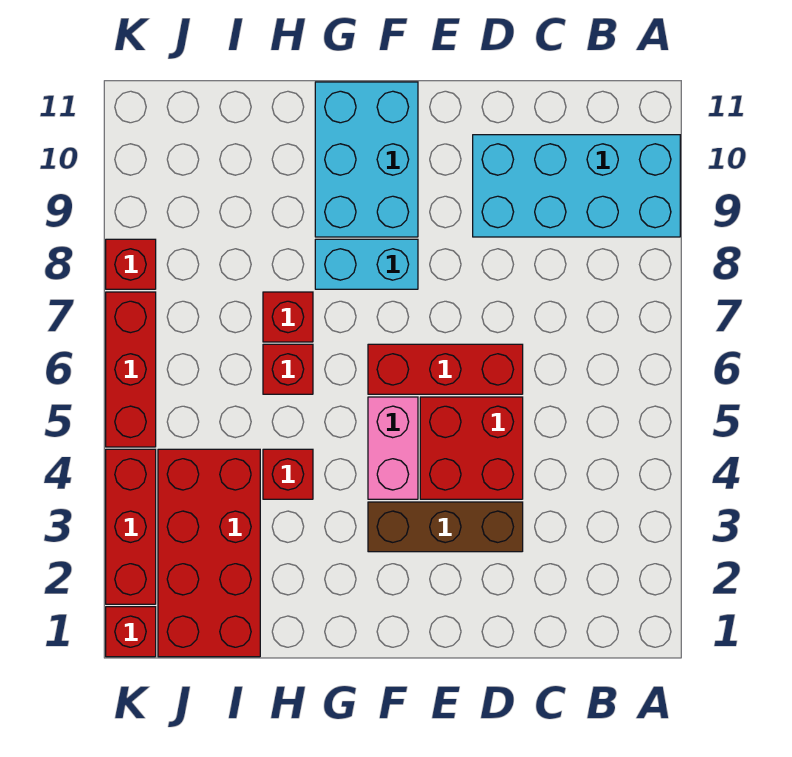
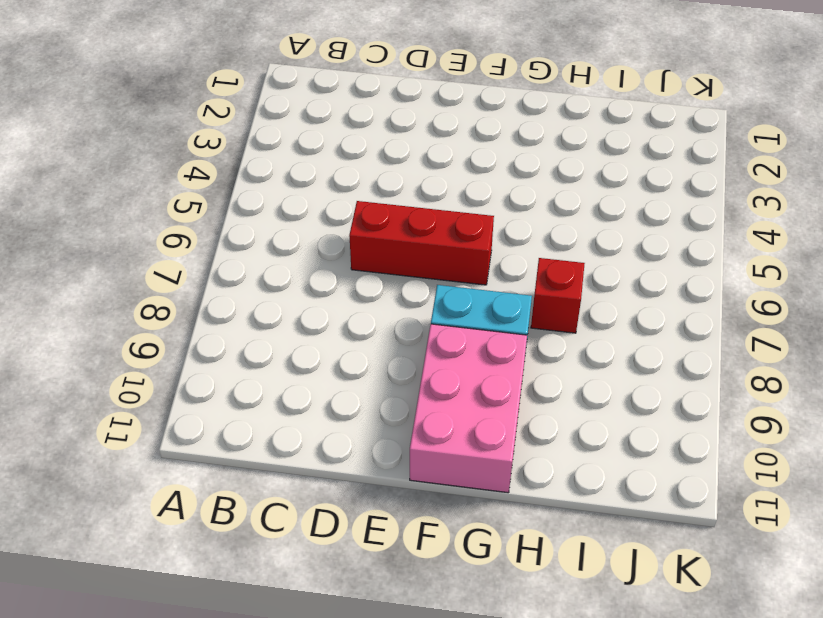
pink 2x3 brick [410,324,527,493] -> cyan 2x3 brick [315,82,418,237]
none -> cyan 2x4 brick [473,135,680,237]
none -> brown 1x3 brick [368,502,523,552]
none -> red 2x2 brick [420,397,523,499]

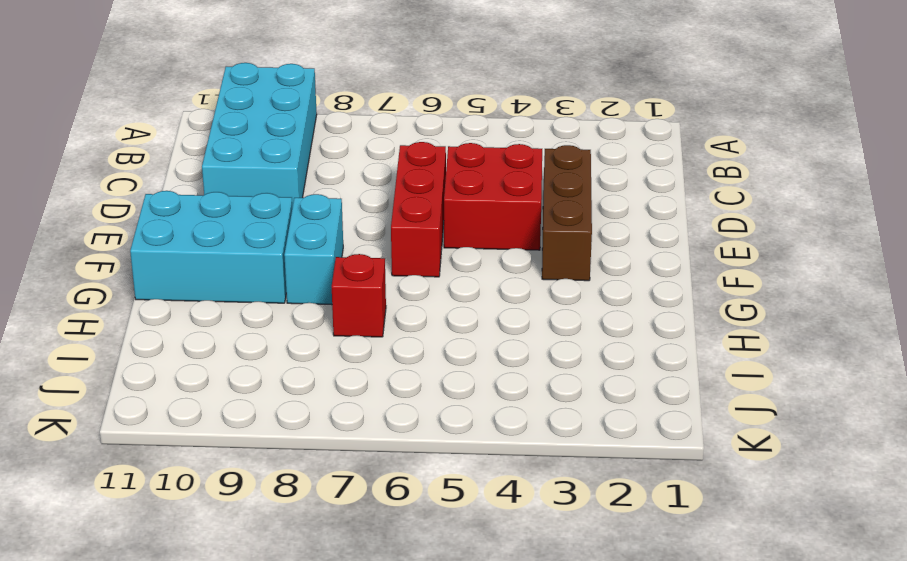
none -> pink 1x2 brick [368,397,418,499]
none -> red 1x1 brick [263,449,313,499]
none -> red 1x1 brick [263,344,313,394]

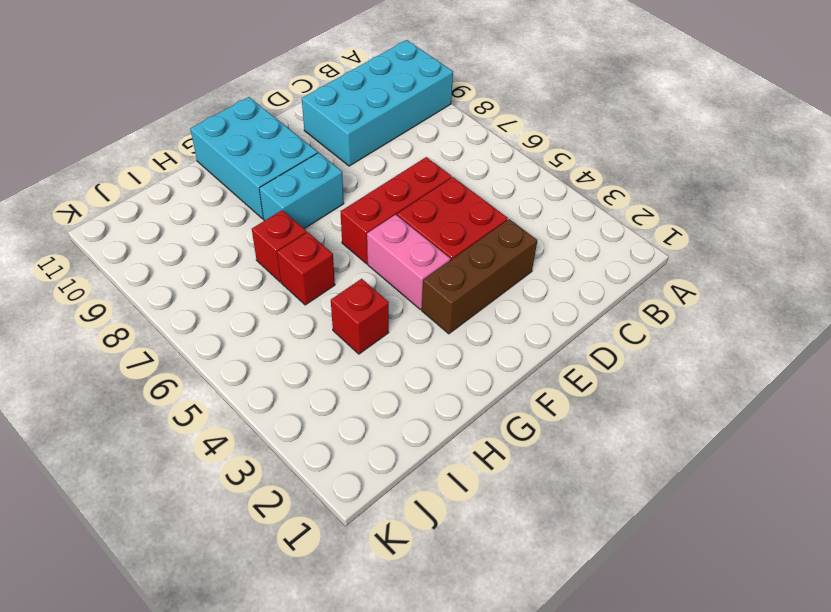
none -> red 2x4 brick [158,449,260,657]
none -> red 1x1 brick [106,607,156,657]
none -> red 1x3 brick [106,449,156,604]

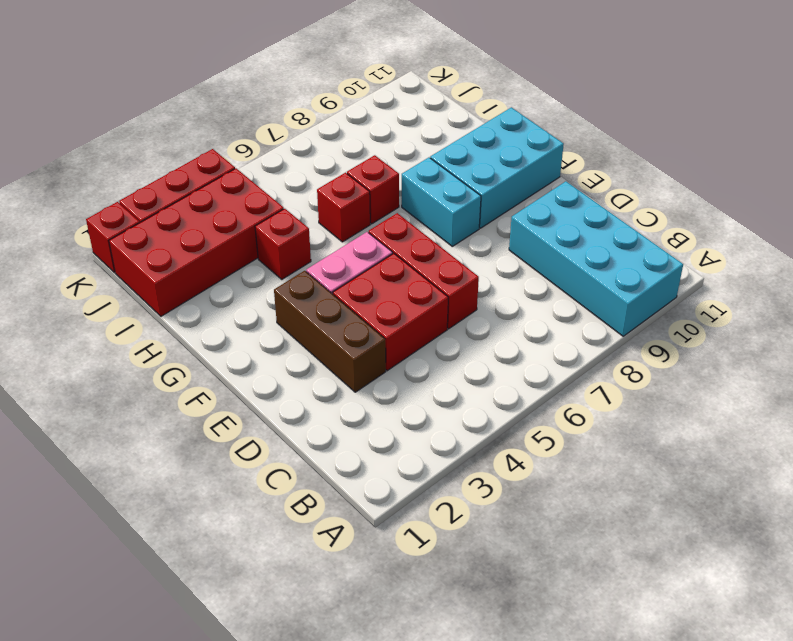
none -> red 1x3 brick [106,292,156,447]
none -> red 1x1 brick [106,239,156,289]

